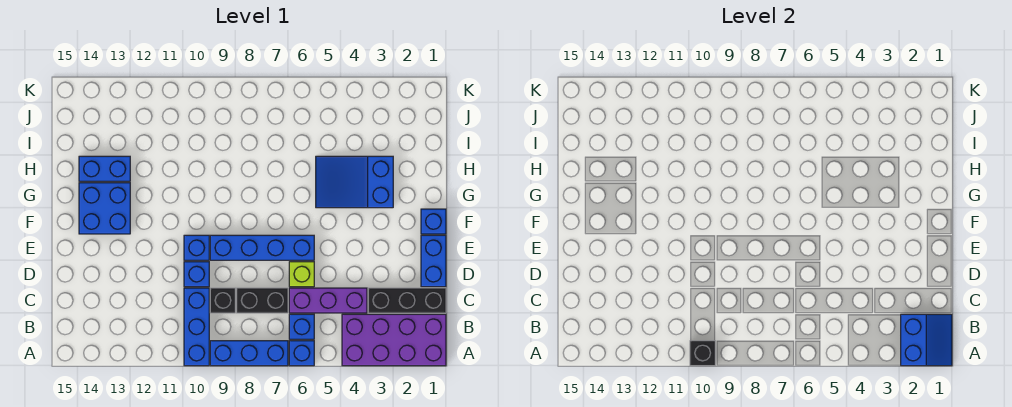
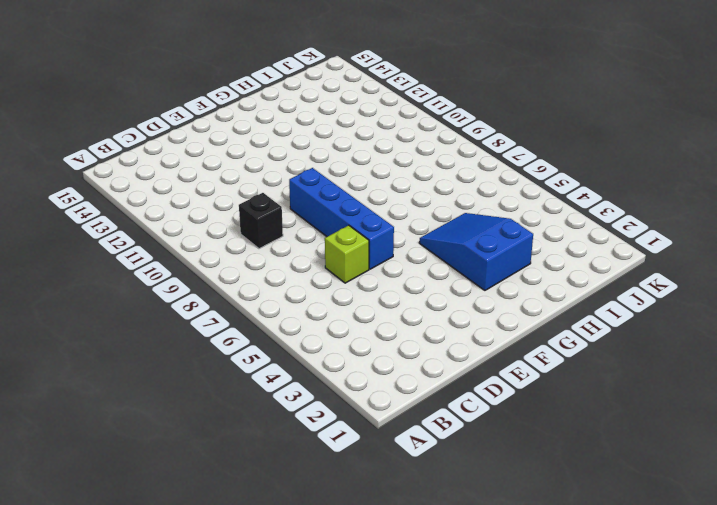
none -> purple 2x4 brick [342,314,446,366]
none -> blue 1x1 brick [289,341,314,366]
none -> blue 1x3 brick [210,341,288,366]

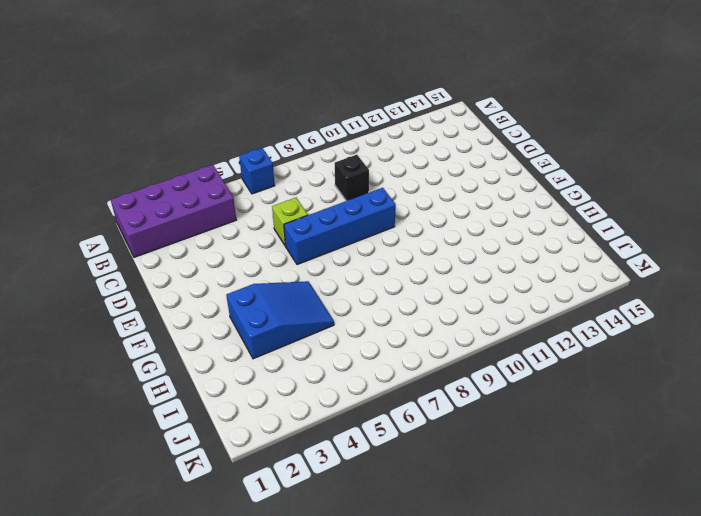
none -> blue 1x3 brick [210,341,288,366]
none -> blue 1x3 brick [184,288,209,366]
none -> blue 1x1 brick [289,314,314,339]

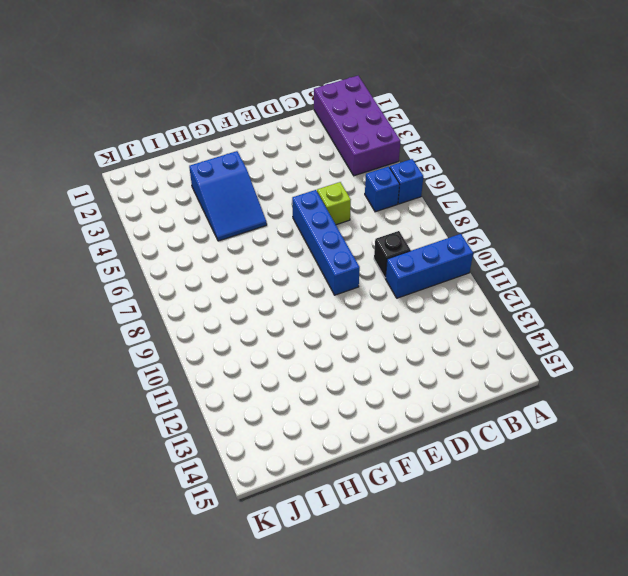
none -> blue 1x3 brick [210,341,288,366]
none -> black 1x3 brick [368,288,446,313]
none -> purple 1x3 brick [289,288,367,313]

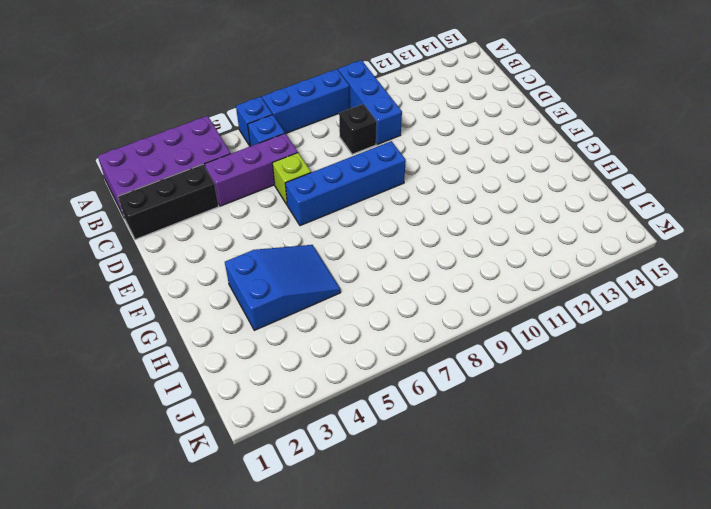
none -> black 1x2 brick [237,288,288,313]
none -> blue 1x2 brick [421,235,446,287]
none -> blue 1x1 brick [184,262,209,287]

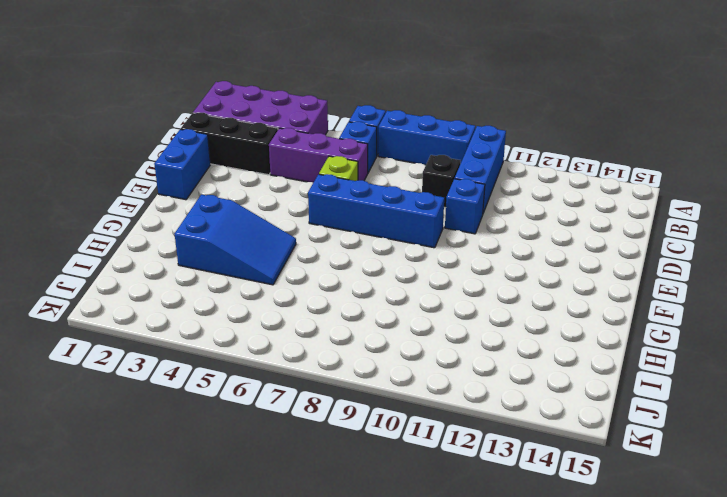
none -> black 1x2 brick [237,288,288,313]
none -> blue 1x1 brick [184,235,209,260]
none -> blue 1x1 brick [421,209,446,234]

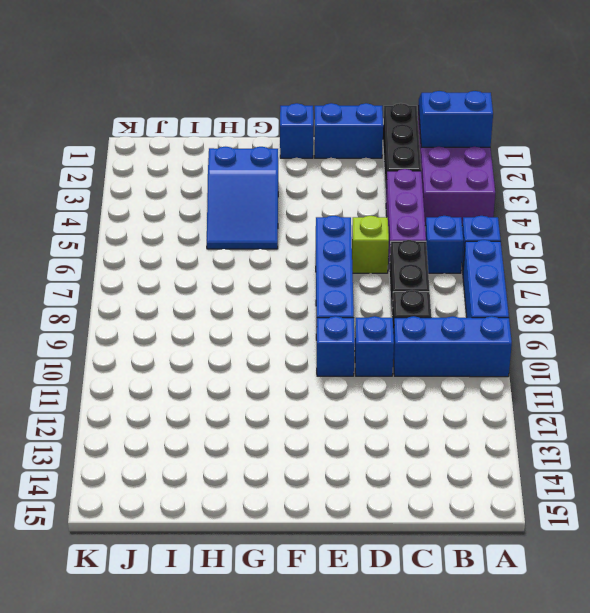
none -> blue 2x2 brick [79,183,130,234]
none -> blue 1x2 brick [79,156,130,181]
none -> black 1x1 brick [690,341,715,366]

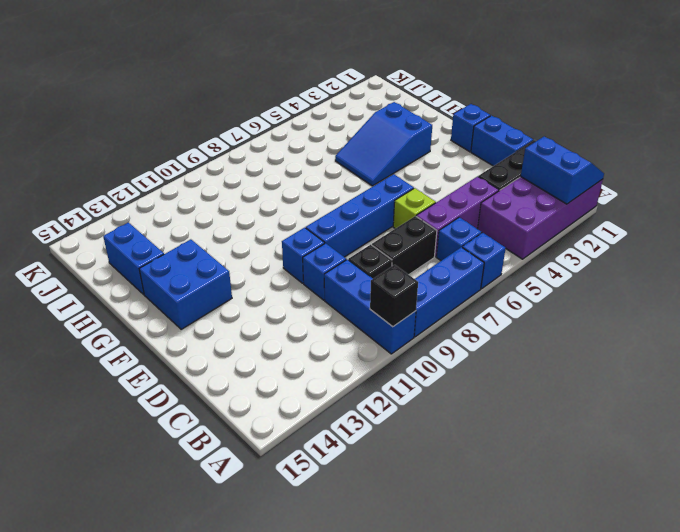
blue 1x2 brick [103,222,164,294] -> blue 1x2 brick turned to [79,156,130,181]

